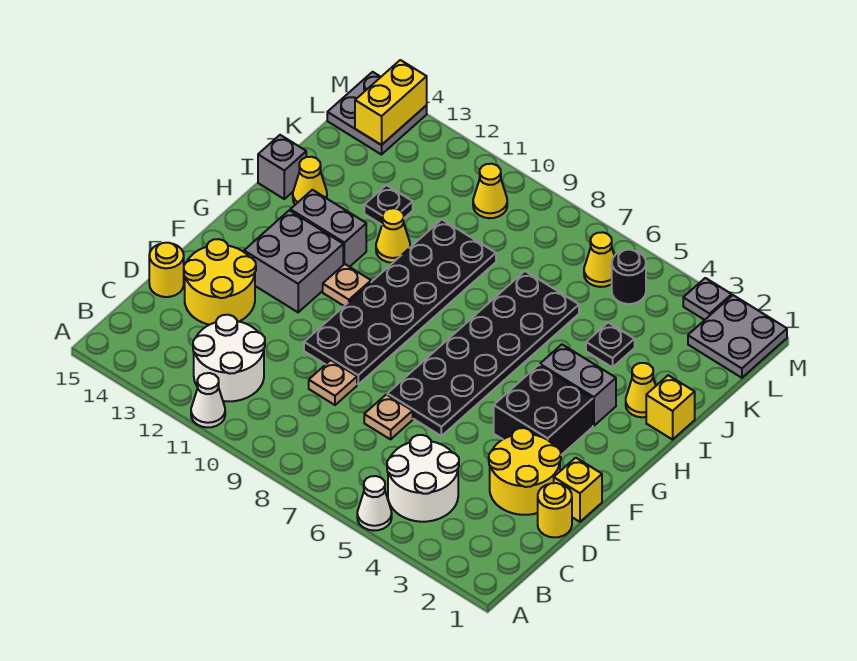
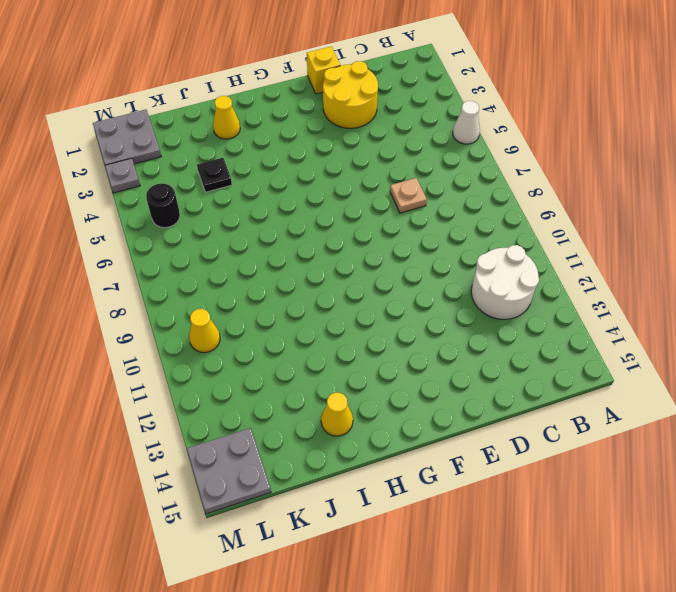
none -> white 1x1 cone [191,373,225,427]
none -> white 2x2 round brick [387,435,459,522]
none -> yellow 1x1 round brick [538,483,572,537]
none -> tan 1x1 plate [309,360,357,405]

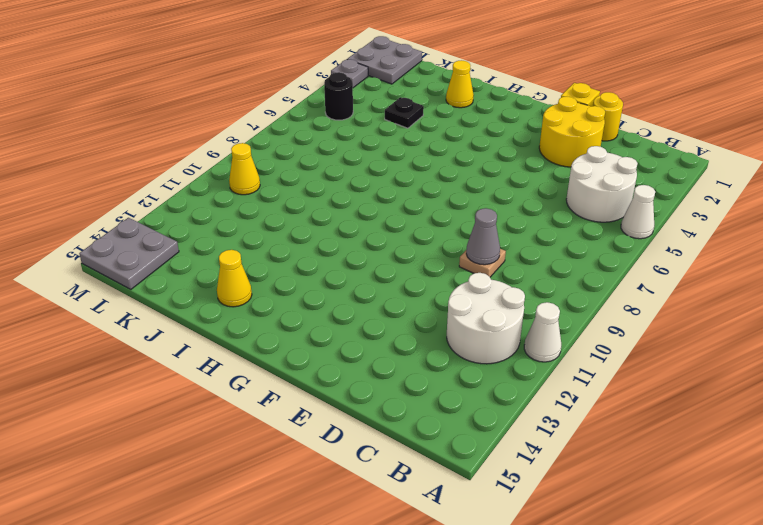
grey 1x1 cone [466,208,500,265] -> none
none -> tan 1x1 plate [364,395,413,439]
none -> yellow 2x2 round brick [184,239,256,325]
none -> yellow 1x1 round brick [149,243,184,297]
none -> black 2x6 plate [387,271,579,436]

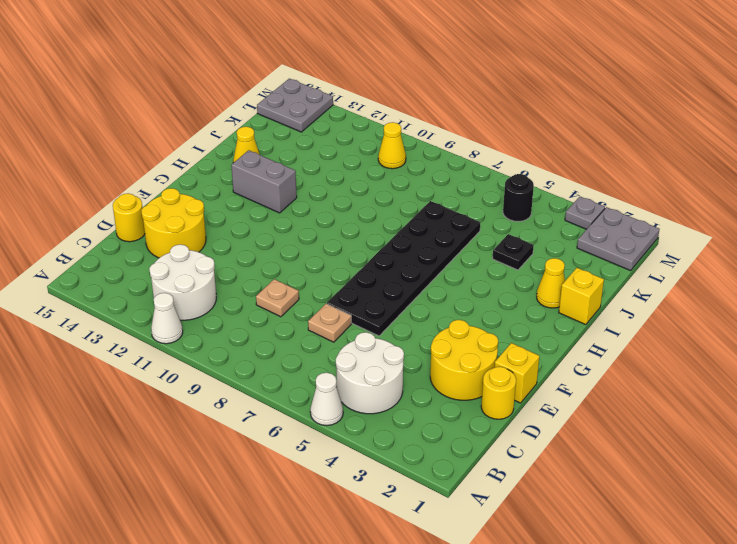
none -> black 2x6 plate [304,220,496,384]
none -> black 2x2 brick [494,365,593,455]
none -> grey 2x2 brick [244,210,343,312]
none -> tan 1x1 plate [323,264,371,306]

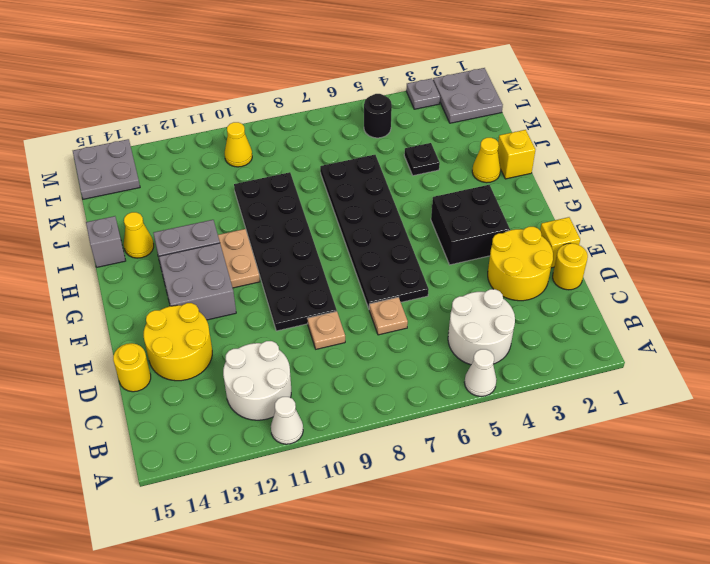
tan 1x2 plate [218,229,260,288] -> tan 1x1 plate [323,264,371,306]
none -> grey 1x2 brick [540,345,616,426]
none -> yellow 1x1 cone [376,208,410,263]
none -> black 1x1 plate [364,185,413,225]
none -> yellow 1x1 cone [584,232,614,287]

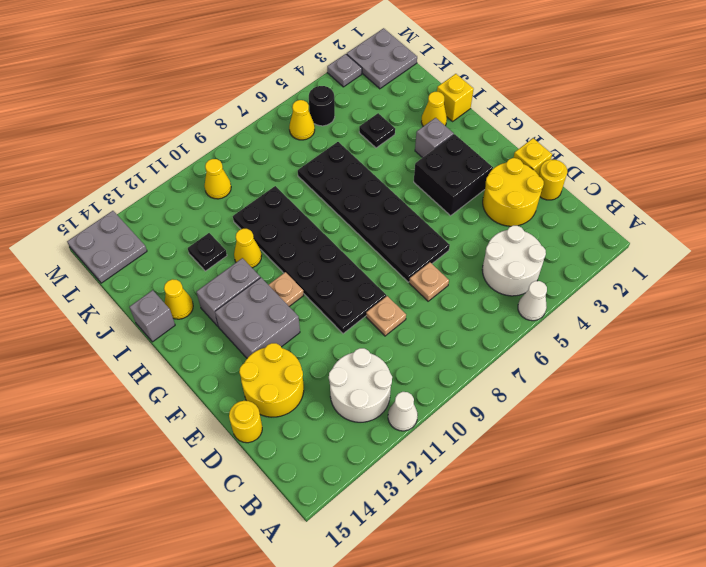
grey 1x1 brick [415,118,454,158] -> grey 1x2 brick [540,345,616,426]
none -> yellow 1x2 brick [355,60,427,145]

